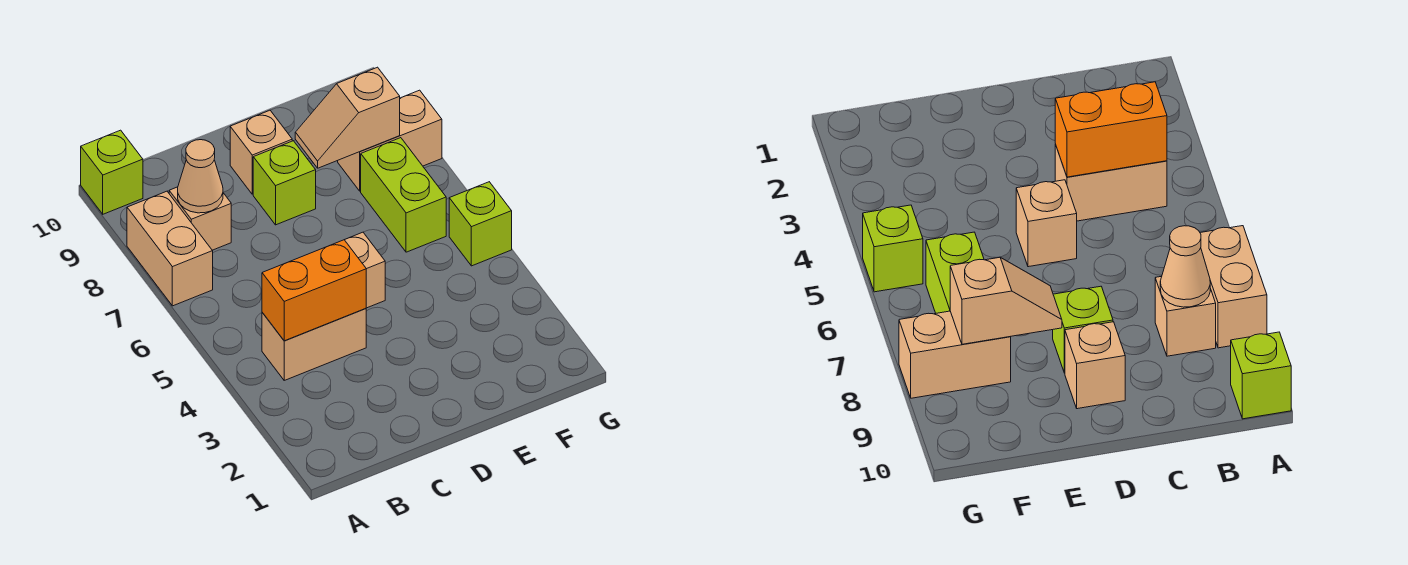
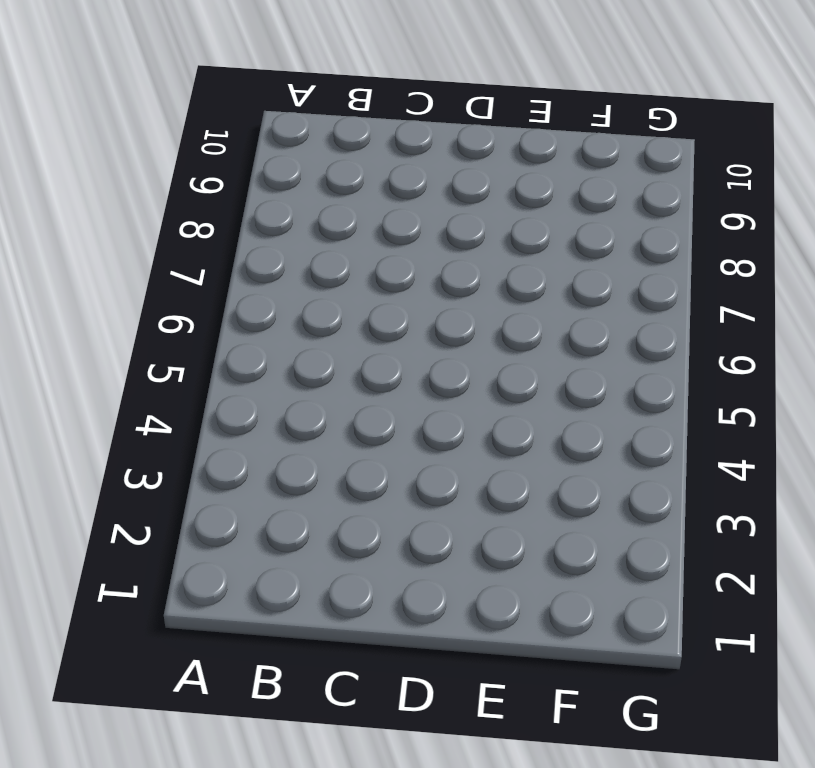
none -> tan 1x2 brick [127,191,213,306]
none -> lime 1x1 brick [81,130,143,214]
none -> tan 1x2 brick [262,308,366,380]

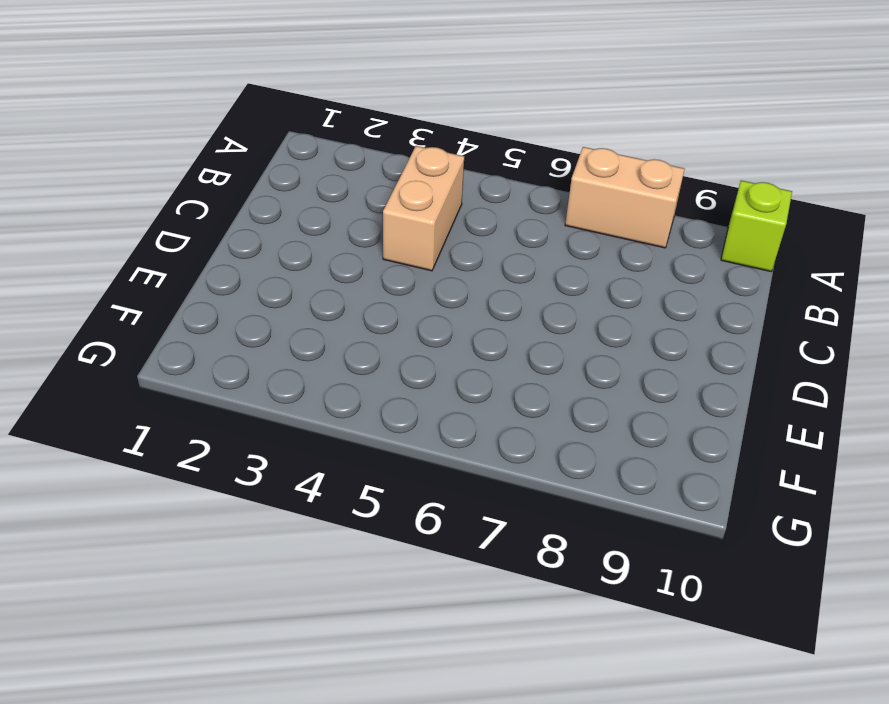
none -> tan 1x1 brick [169,187,231,250]
none -> tan 1x1 brick [345,232,385,308]
none -> lime 1x1 brick [253,141,316,225]

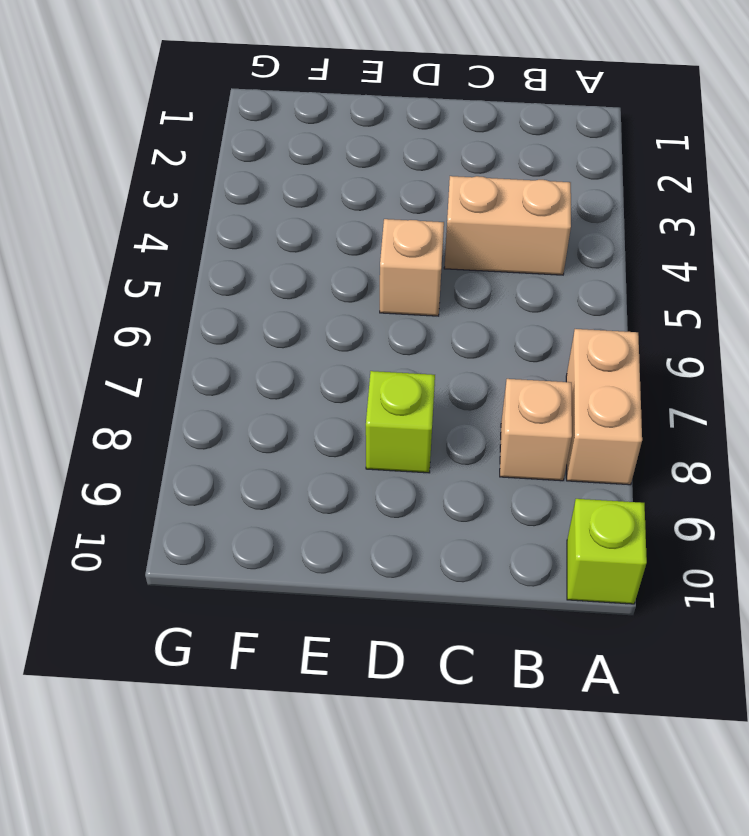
none -> tan 1x1 brick [230,110,292,194]
none -> lime 1x2 brick [361,138,446,252]
none -> tan 1x2 brick [338,90,442,191]

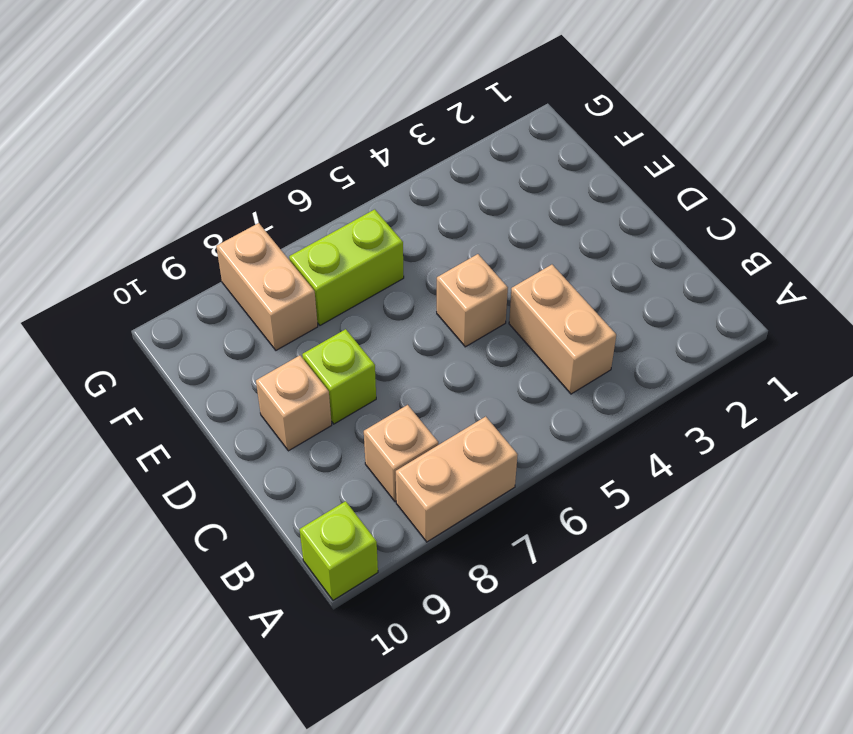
none -> lime 1x1 brick [449,182,512,266]
none -> orange 1x2 brick [262,240,366,341]
none -> tan 1x1 cone [178,140,223,213]

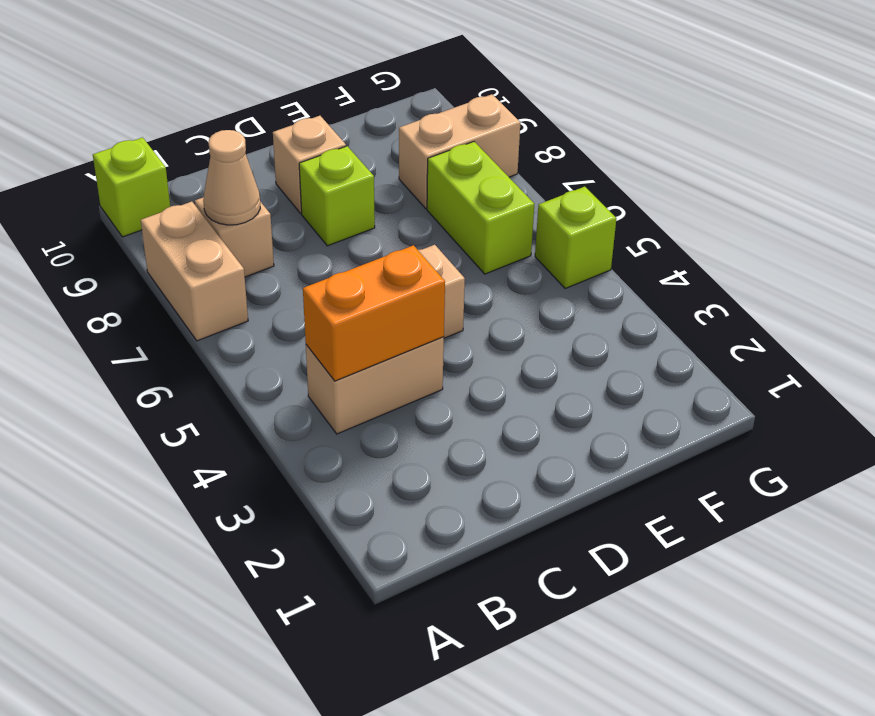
none -> tan 1x2 slope [295,67,400,168]

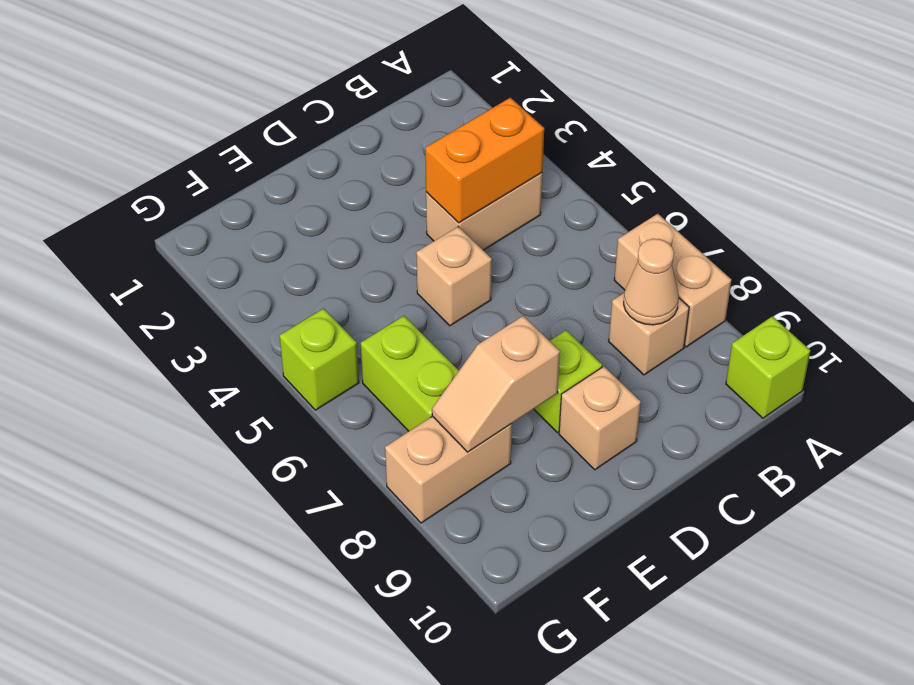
tan 1x2 slope [432,316,560,452] -> tan 1x2 slope turned to [295,67,400,168]

